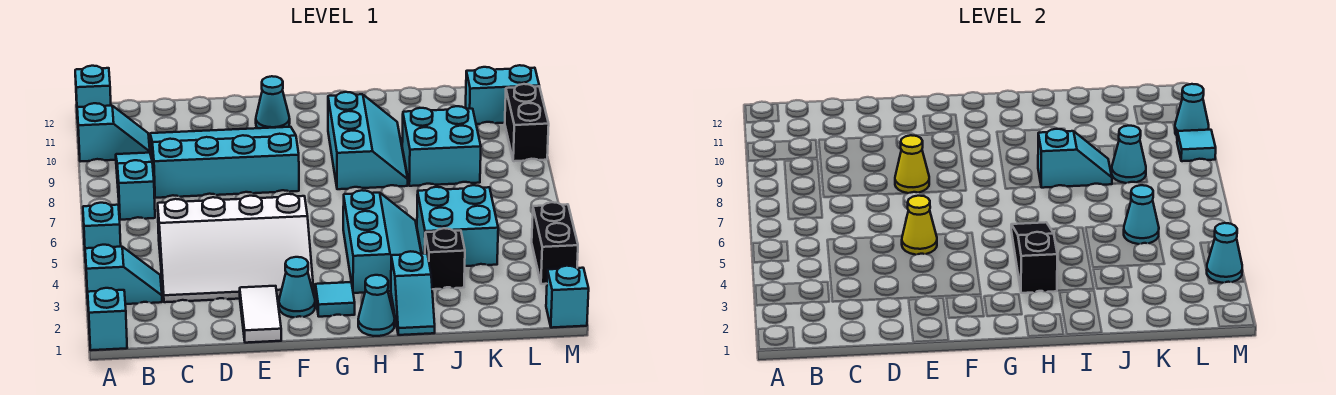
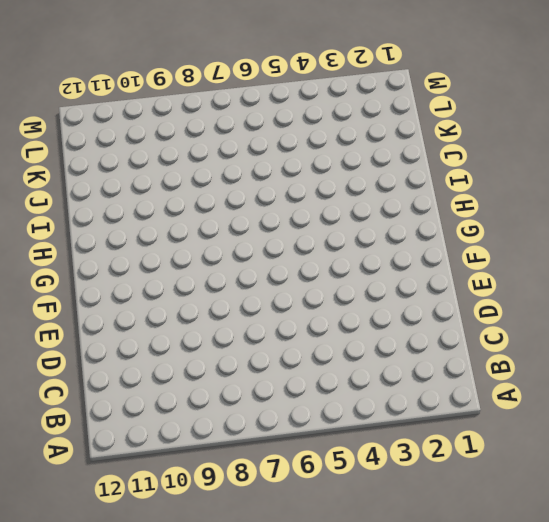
none -> cyan 1x1 brick [88,288,127,350]
none -> cyan 1x2 slope [85,245,162,304]
none -> cyan 1x1 brick [83,203,121,262]
none -> cyan 1x2 slope [77,103,150,162]

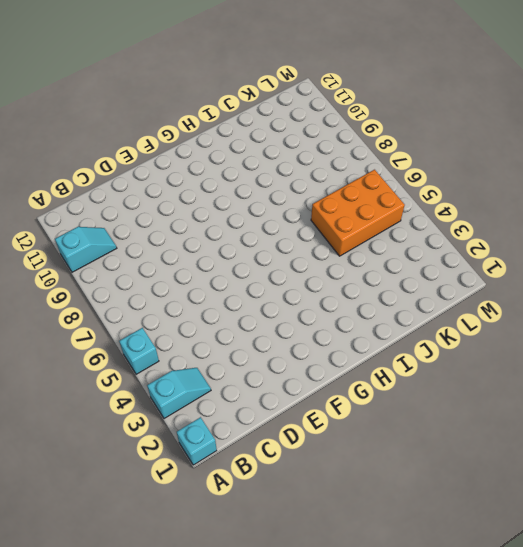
orange 2x3 brick [311,170,405,256] -> cyan 2x2 brick [417,185,498,266]
none -> cyan 1x1 brick [75,66,111,118]
none -> cyan 1x3 slope [116,153,155,220]
none -> white 3x4 slope [158,194,314,302]
none -> cyan 3x4 slope [150,127,299,198]

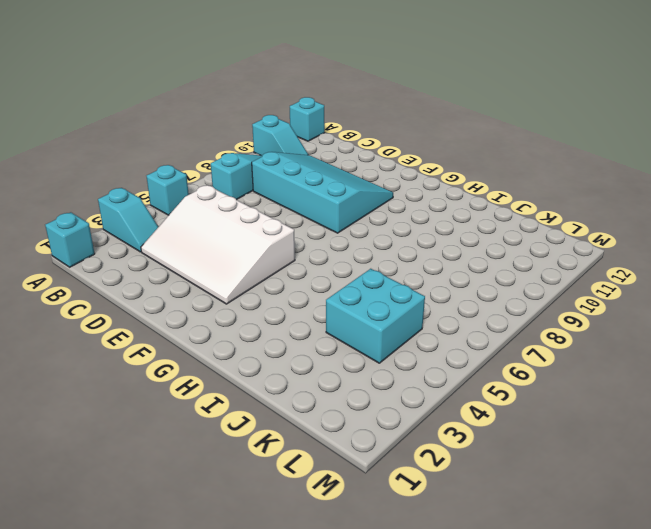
none -> white 1x2 tile [240,286,281,343]
none -> cyan 1x1 cone [279,257,315,317]
none -> cyan 1x1 cone [256,76,290,128]
none -> cyan 1x1 tile [315,282,355,317]

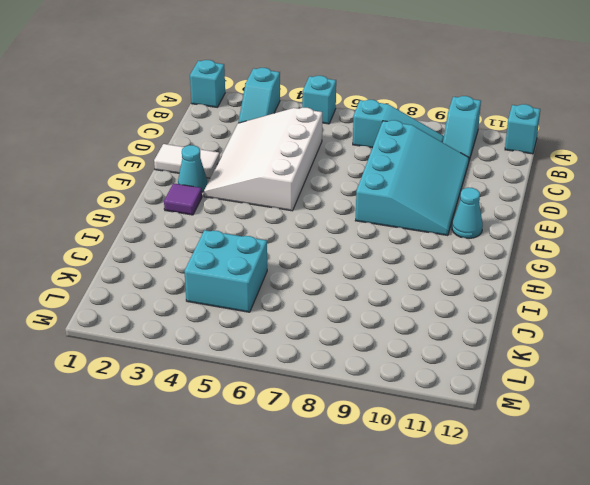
purple 1x1 tile [164,183,202,215] -> cyan 1x1 tile [315,282,355,317]
none -> cyan 1x1 cone [358,275,395,336]
none -> cyan 2x3 slope [343,190,421,293]
none -> cyan 2x3 slope [328,92,408,189]
none -> cyan 1x2 slope [391,251,435,335]

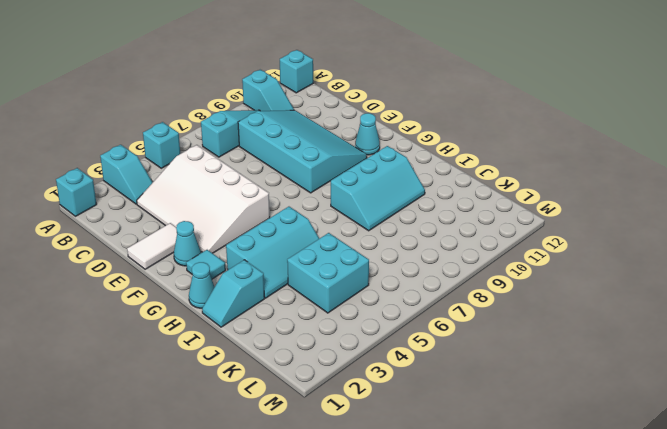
none -> black 1x1 brick [425,228,465,289]
none -> cyan 2x2 brick [402,106,481,186]
none -> cyan 1x2 brick [466,65,539,124]
none -> cyan 1x1 brick [546,266,589,328]

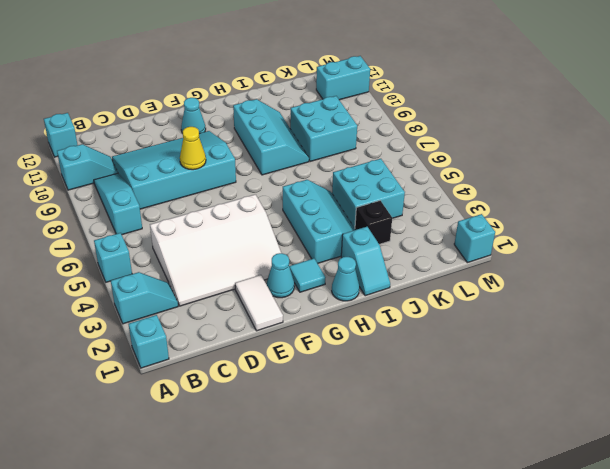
none -> black 1x2 brick [532,202,578,284]
none -> black 1x2 brick [505,84,549,161]
none -> yellow 1x1 cone [902,196,937,255]
none -> black 1x3 slope [1011,222,1057,293]

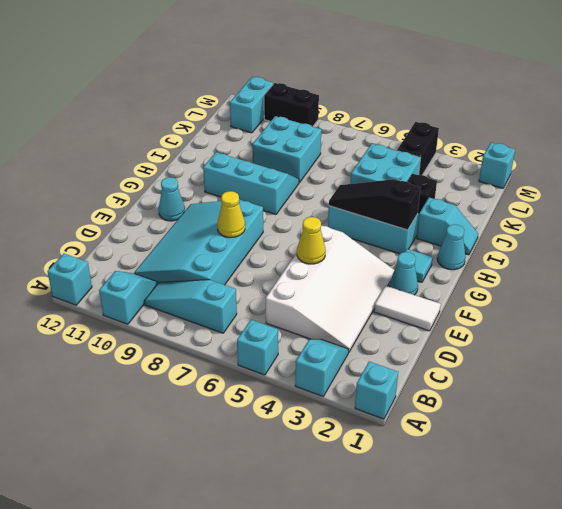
black 1x2 brick [397,122,439,175] -> black 1x2 brick turned to [532,202,578,284]
none -> cyan 1x2 slope [1038,129,1112,188]
none -> cyan 1x1 cone [1124,185,1159,244]
none -> cyan 1x1 cone [1112,126,1146,183]
none -> cyan 1x1 cone [1207,223,1242,283]

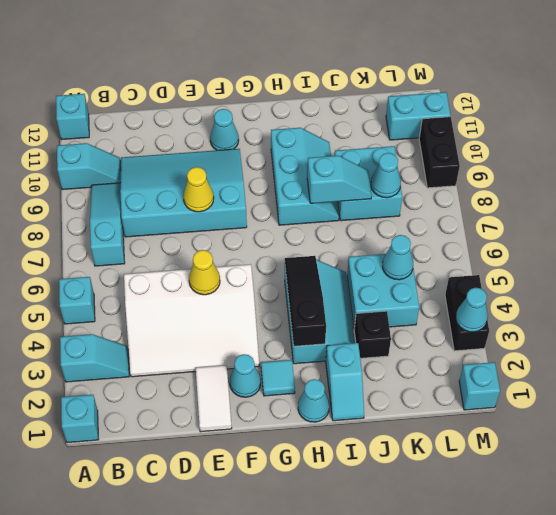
none -> cyan 1x1 tile [1177,130,1216,161]
none -> cyan 1x1 cone [1175,84,1209,135]

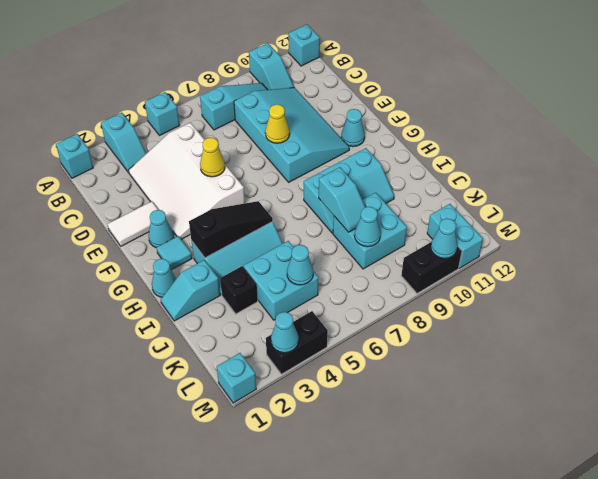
none -> cyan 1x1 tile [1177,130,1216,161]

